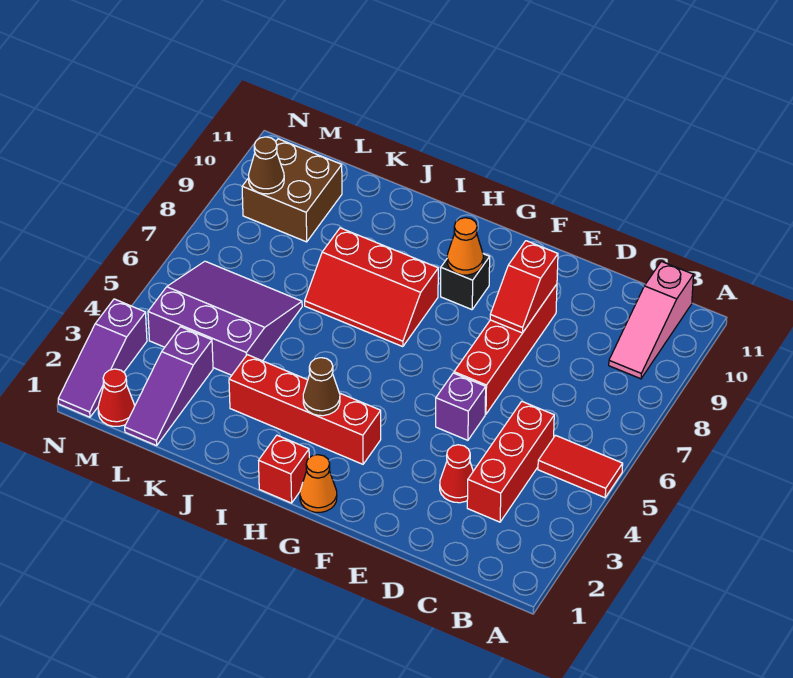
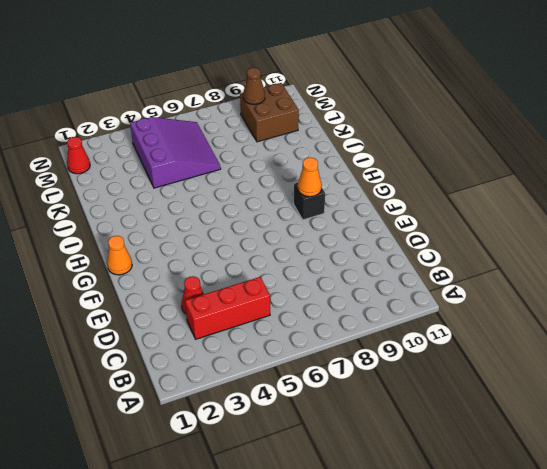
none -> red 1x2 tile [538,435,623,498]
none -> pink 1x3 slope [609,261,693,379]
none -> purple 1x1 brick [436,373,486,440]

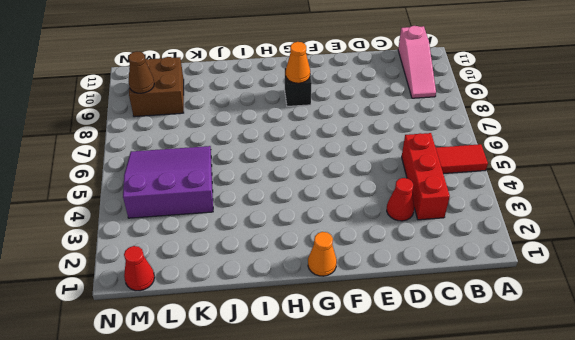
none -> purple 1x1 brick [436,373,486,440]
none -> red 1x4 brick [454,284,557,414]
none -> red 1x4 brick [229,355,381,464]

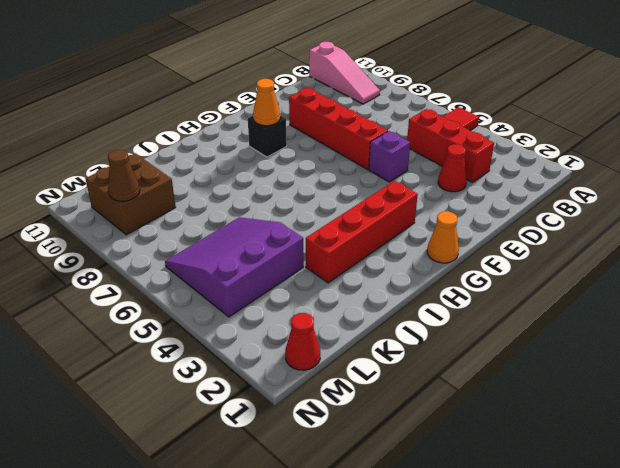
none -> red 1x1 brick [259,435,309,503]
none -> red 2x3 slope [305,228,438,347]
none -> purple 1x3 slope [125,327,213,446]

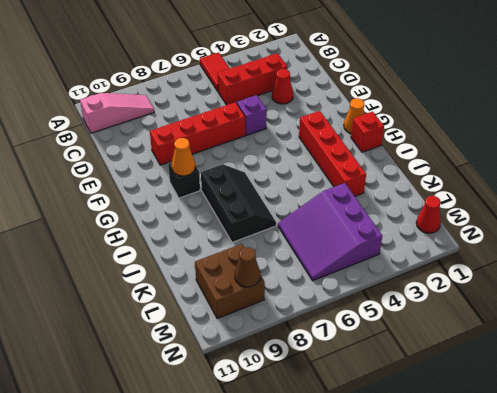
black 2x3 slope [201,164,276,242] -> red 2x3 slope [305,228,438,347]
none -> purple 1x3 slope [125,327,213,446]
none -> purple 1x3 slope [58,299,147,417]
none -> red 1x2 slope [490,241,558,333]

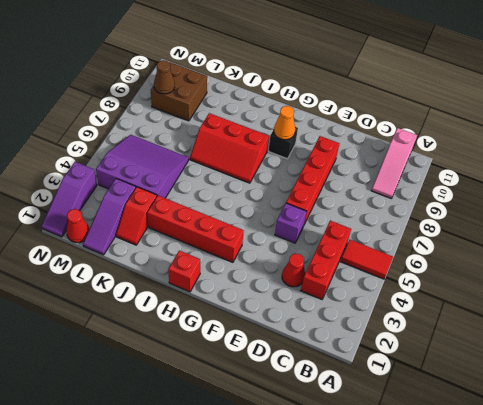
red 1x2 slope [116,187,157,245] -> red 1x2 slope moved to [490,241,558,333]
none -> orange 1x1 cone [300,455,337,512]
none -> brown 1x1 cone [303,358,340,416]

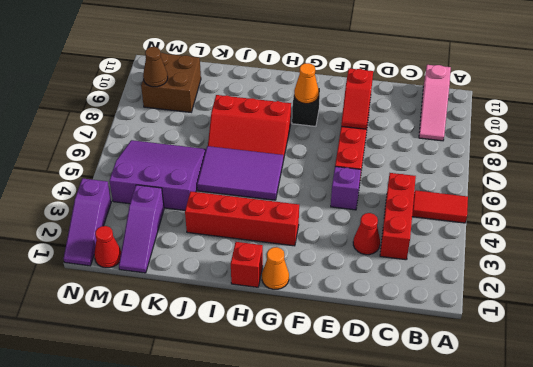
purple 2x3 tile [197,146,283,200] -> none
none -> brown 1x1 cone [303,358,340,416]

